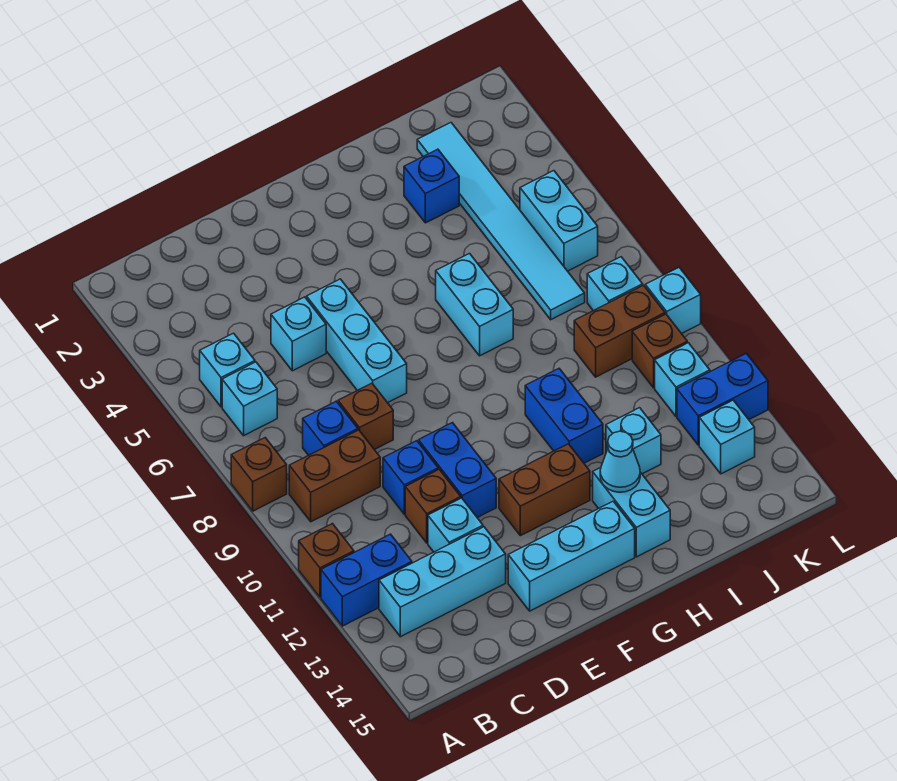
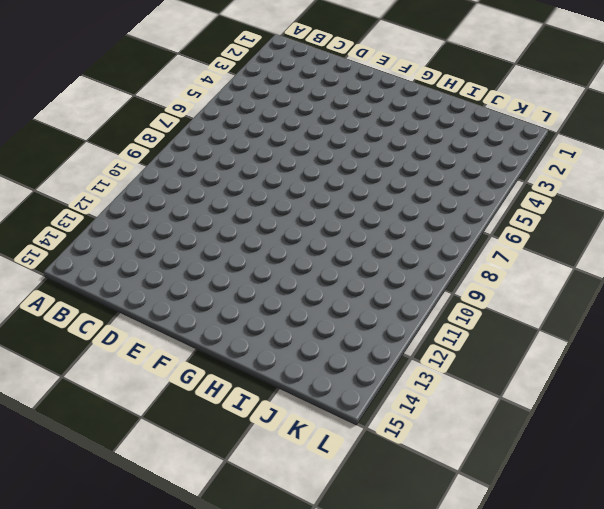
none -> brown 1x1 brick [231,438,287,511]
none -> brown 1x1 brick [299,524,354,597]
none -> blue 1x2 brick [321,534,412,626]
none -> cyan 1x1 brick [200,333,255,407]

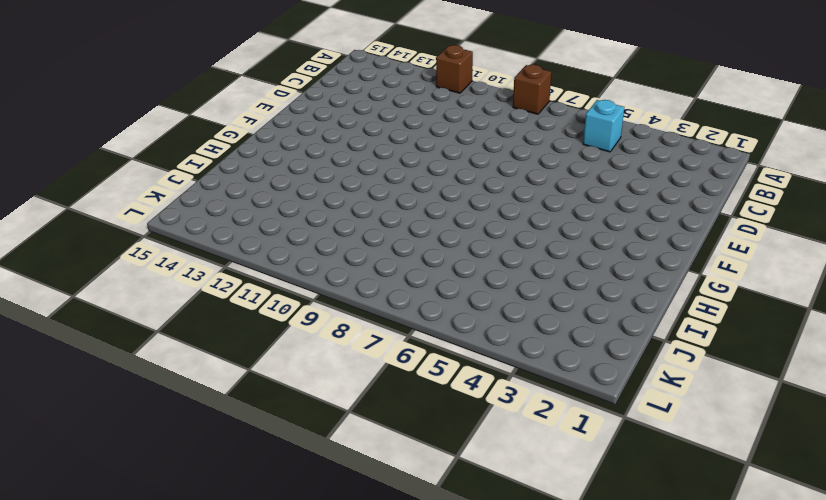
none -> blue 1x2 brick [321,534,412,626]
none -> cyan 1x1 brick [222,362,277,436]
none -> brown 1x2 brick [289,430,380,522]
none -> cyan 1x3 brick [379,527,506,637]

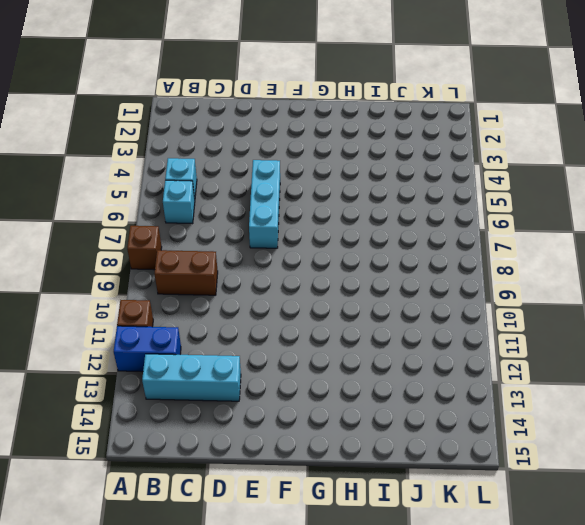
none -> blue 1x1 brick [303,401,358,455]
none -> cyan 1x1 brick [271,297,326,371]
none -> brown 1x1 brick [338,383,393,450]
none -> blue 1x1 brick [383,441,438,514]

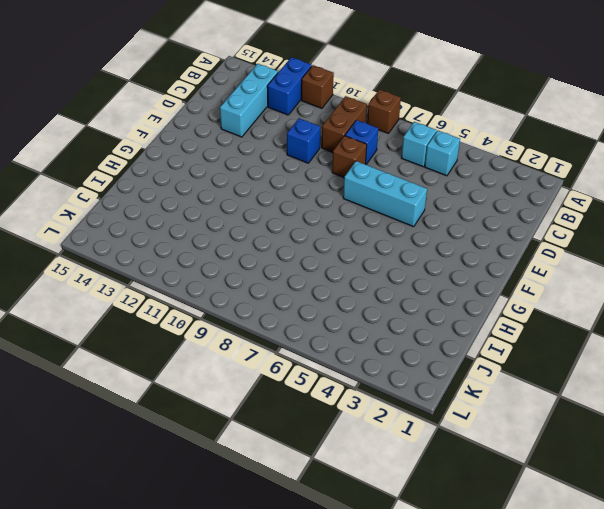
none -> cyan 1x1 brick [271,297,326,371]
none -> brown 1x1 brick [405,469,461,543]
none -> cyan 1x1 brick [428,498,483,552]
none -> blue 1x2 brick [419,423,496,518]

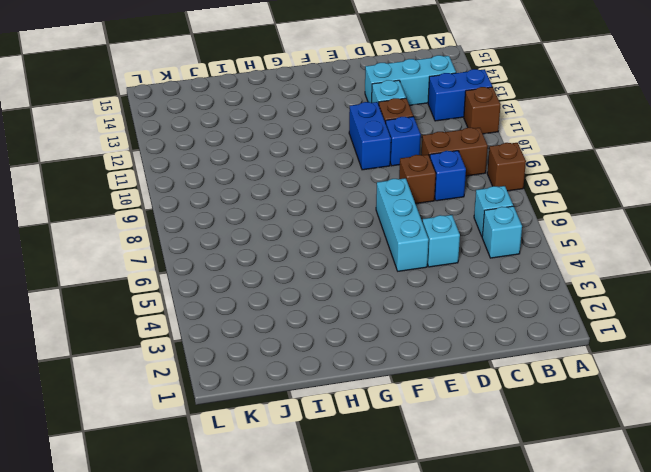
none -> cyan 1x3 brick [508,501,635,611]
none -> brown 1x2 brick [499,444,590,536]
none -> cyan 1x2 brick [436,254,513,356]
none -> blue 1x2 brick [525,369,603,463]

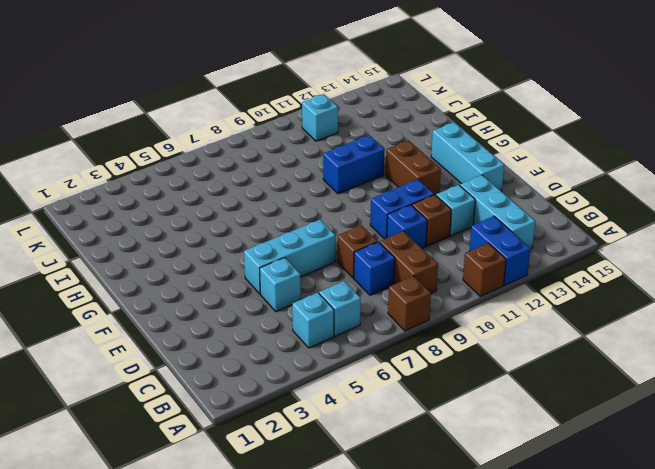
none -> cyan 1x2 brick [436,254,513,356]
none -> cyan 1x2 brick [593,468,670,557]
none -> blue 1x1 brick [404,149,459,223]
none -> cyan 1x1 brick [606,408,661,474]

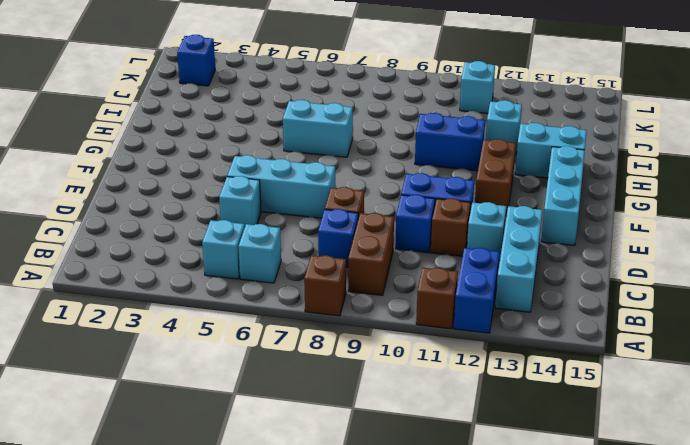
blue 1x1 brick [177,35,215,86] -> blue 1x1 brick moved to [404,149,459,223]
none -> cyan 1x6 tile [417,123,585,320]
none -> brown 1x2 brick [574,285,665,377]
none -> cyan 1x2 brick [520,171,598,271]
none -> cyan 1x1 brick [587,257,643,311]

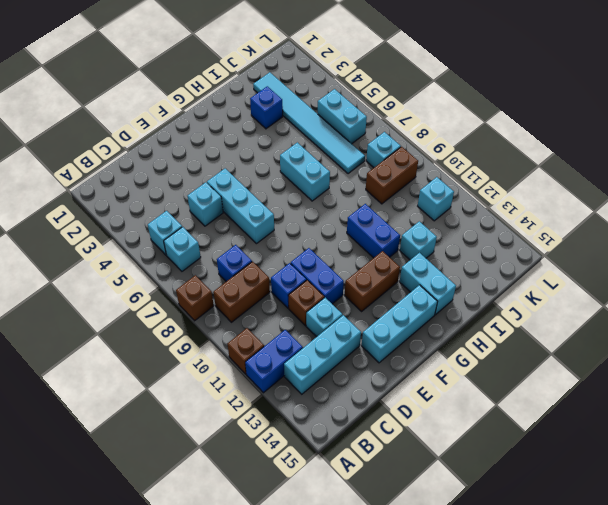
none -> brown 1x1 brick [338,383,393,450]
none -> brown 1x1 brick [632,314,687,388]
none -> blue 1x2 brick [677,353,768,445]
none -> cyan 1x1 brick [699,400,755,474]

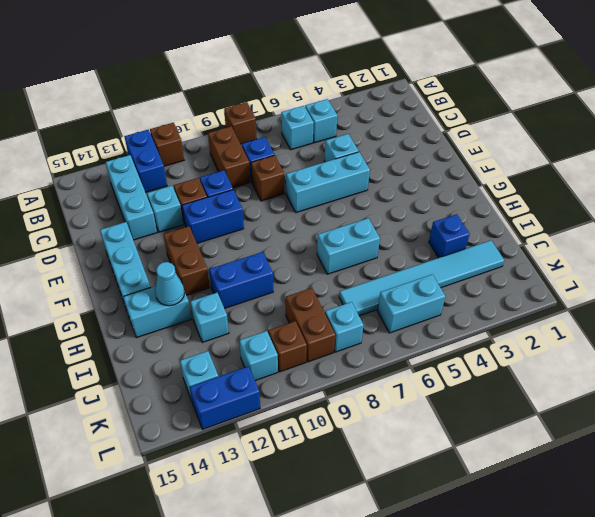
blue 1x2 brick [190,366,260,429] -> blue 1x2 brick turned to [677,353,768,445]
none -> cyan 1x1 brick [645,268,701,334]

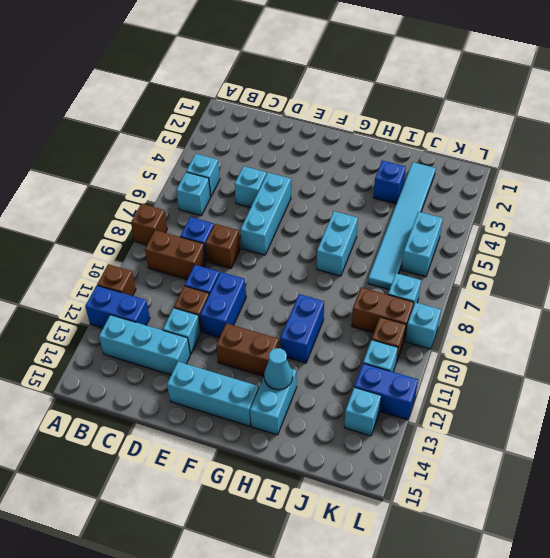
none -> cyan 1x1 brick [606,408,661,474]

